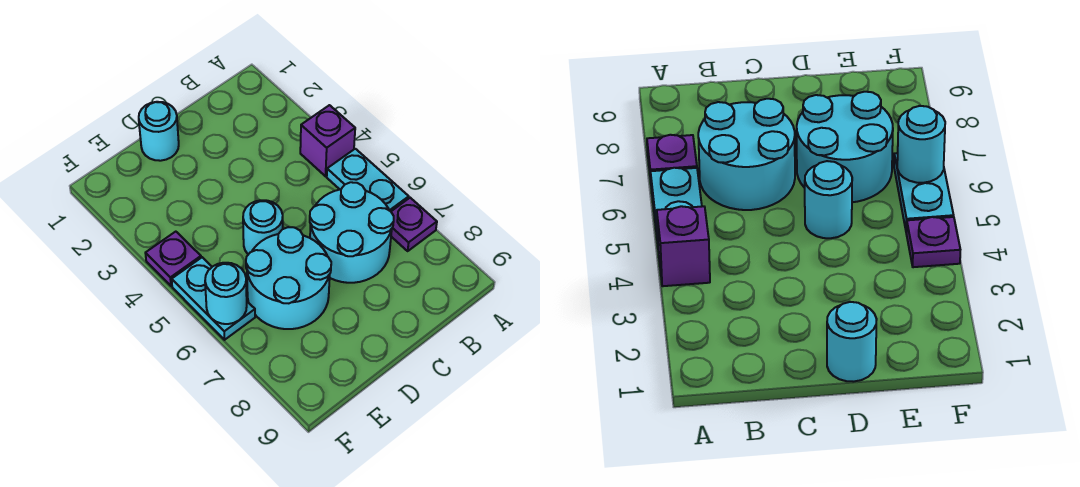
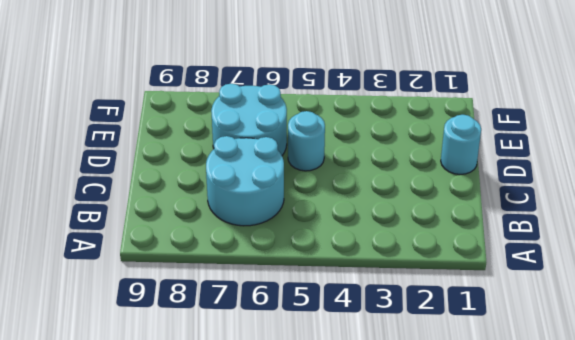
none -> purple 1x1 brick [300,105,355,176]
none -> cyan 1x2 plate [327,149,409,211]

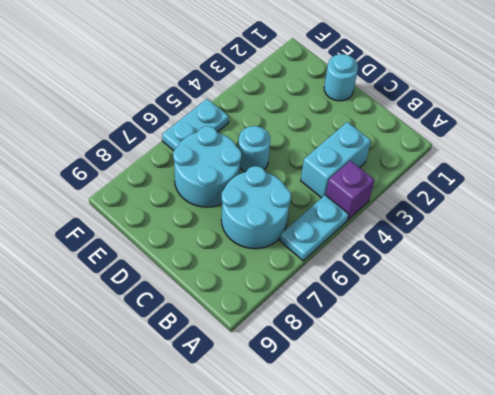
cyan 1x2 brick [301,122,371,198] -> none
none -> purple 1x1 plate [391,198,437,251]
none -> purple 1x1 plate [145,232,201,286]

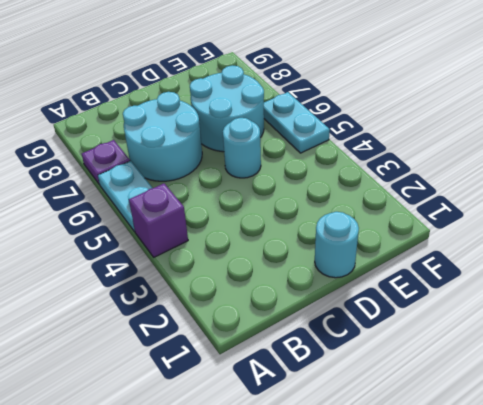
none -> purple 1x1 plate [145,232,201,286]
none -> cyan 1x1 round brick [205,263,247,324]

